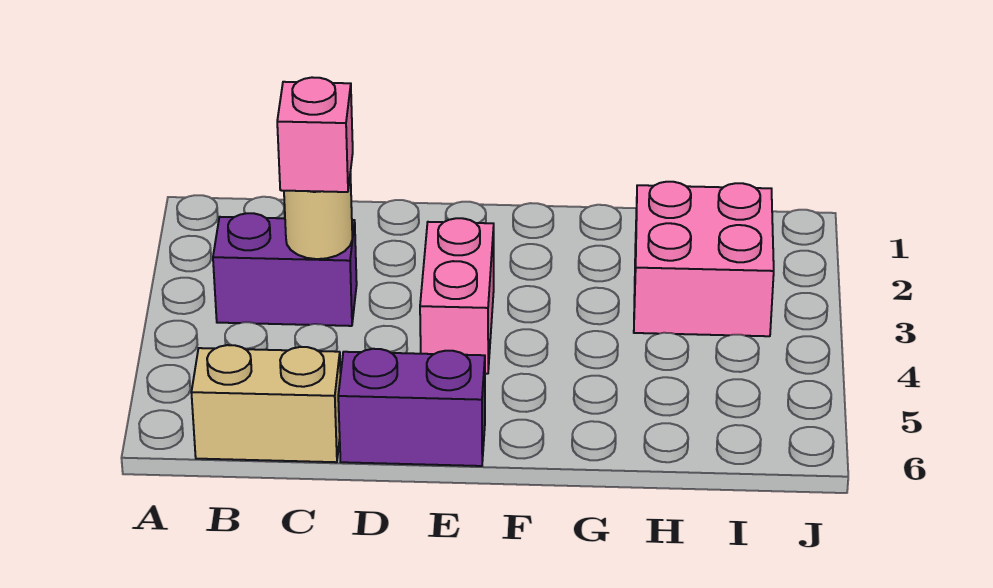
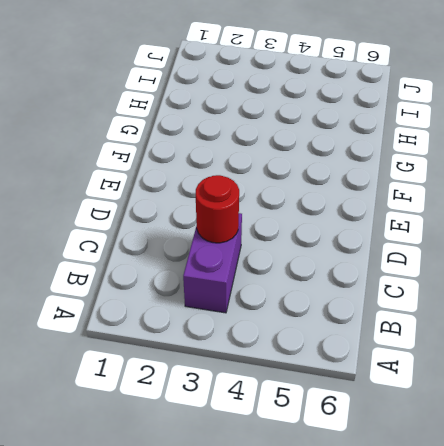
red 1x1 round brick [196,175,239,243] -> tan 1x1 round brick [284,173,352,259]
none -> tan 1x2 brick [191,345,341,462]
none -> purple 1x2 brick [338,349,485,466]

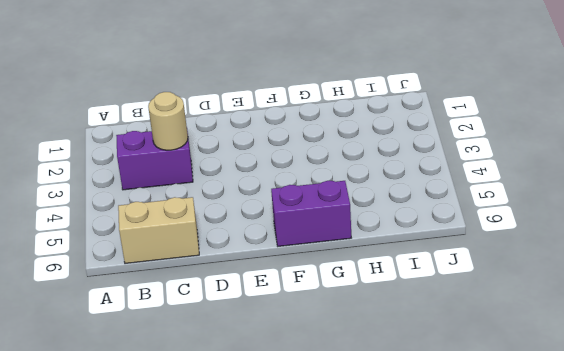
purple 1x2 brick [271,181,351,246] -> purple 1x2 brick moved to [338,349,485,466]
none -> pink 1x2 brick [420,218,494,374]
none -> pink 2x2 brick [634,182,774,336]

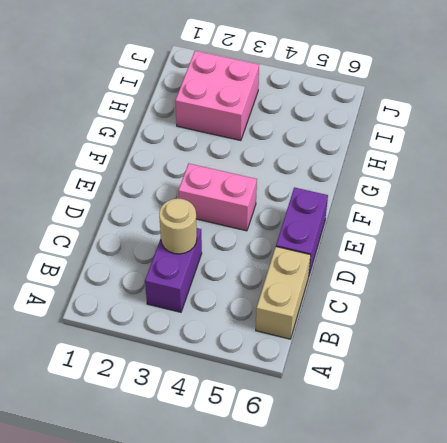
none -> pink 1x1 brick [277,77,353,192]

